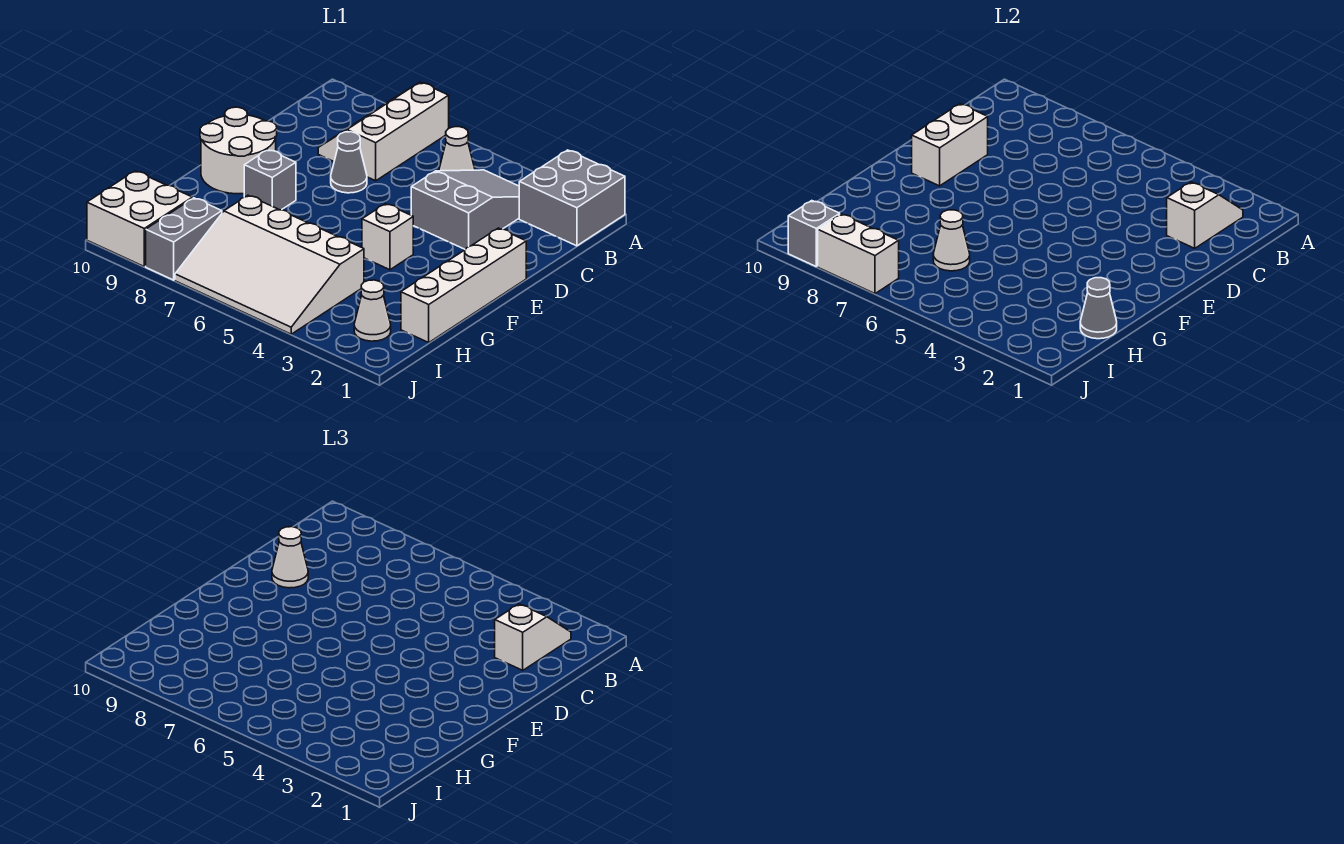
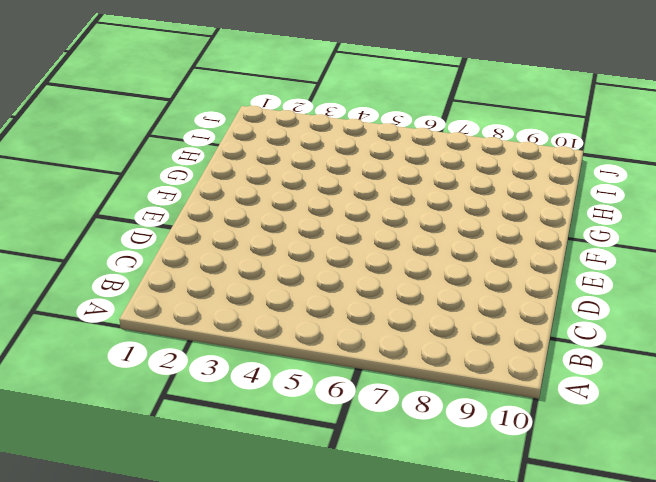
none -> grey 2x2 brick [519,150,625,246]
none -> white 2x3 slope [318,82,449,181]
none -> grey 2x3 slope [411,170,519,249]

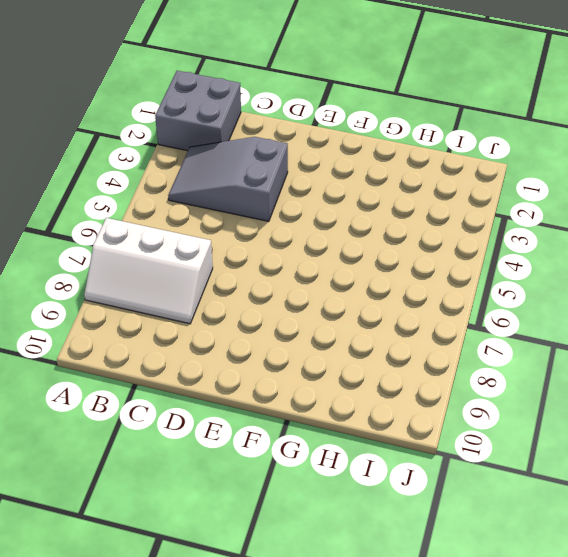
none -> white 1x1 cone [439,127,475,171]
none -> grey 1x1 cone [331,132,367,193]
none -> white 1x4 brick [401,228,526,342]

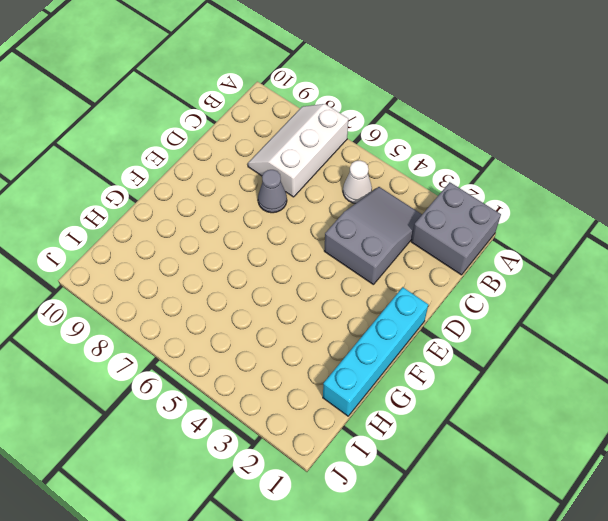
cyan 1x4 brick [323,287,428,416] -> white 1x4 brick [401,228,526,342]
none -> white 2x2 round brick [200,107,277,194]
none -> white 1x1 brick [362,204,413,270]
none -> grey 1x1 brick [244,150,296,210]

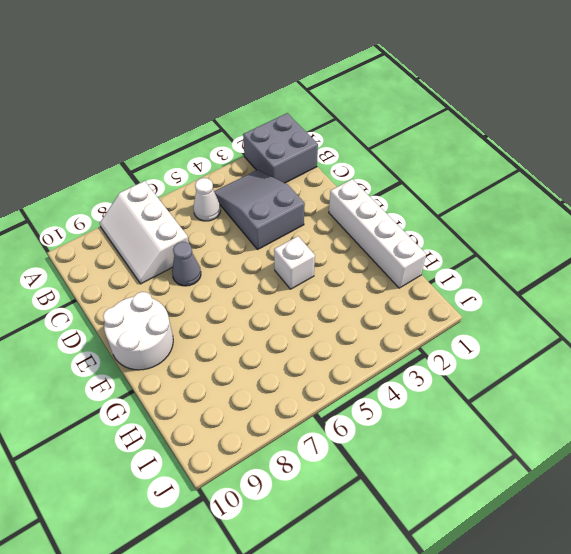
none -> grey 1x1 brick [244,150,296,210]
none -> white 3x4 slope [175,195,364,334]
none -> white 1x1 cone [354,280,391,341]

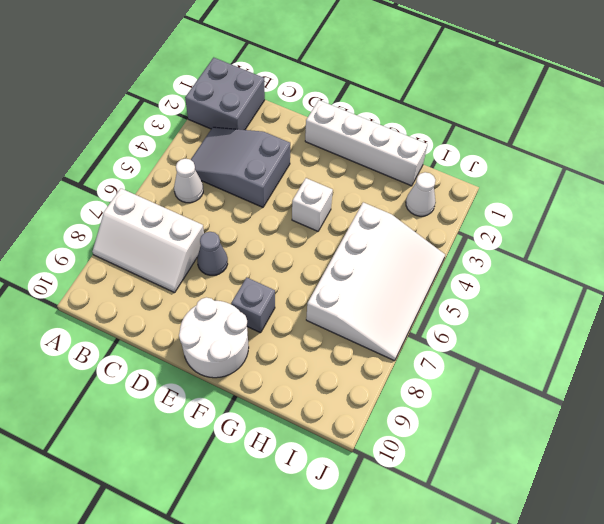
none -> grey 1x2 brick [146,198,222,280]
none -> white 2x2 brick [87,171,192,266]
none -> white 1x2 slope [1167,182,1243,248]

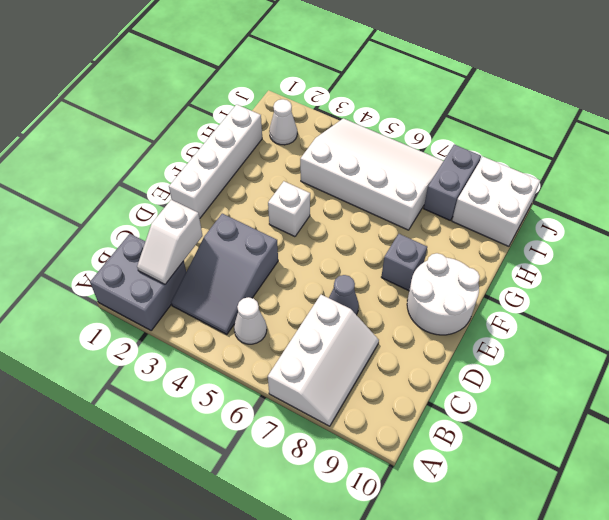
none -> white 1x2 brick [912,104,988,186]
none -> grey 1x1 cone [1080,278,1117,339]
none -> white 1x1 cone [933,210,970,271]

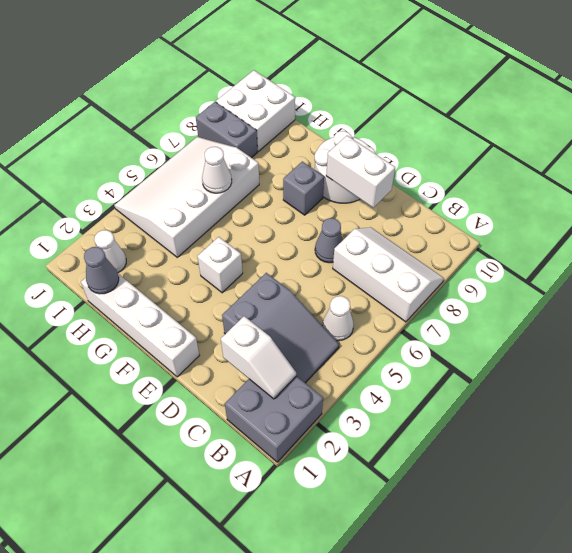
none -> white 1x2 brick [818,214,899,294]
none -> grey 1x1 brick [788,201,840,266]
none -> white 1x2 slope [495,604,571,670]

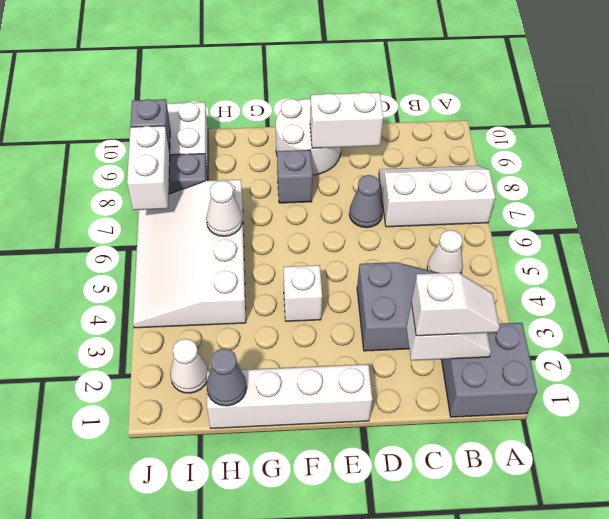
none -> white 1x1 cone [272,527,308,588]

